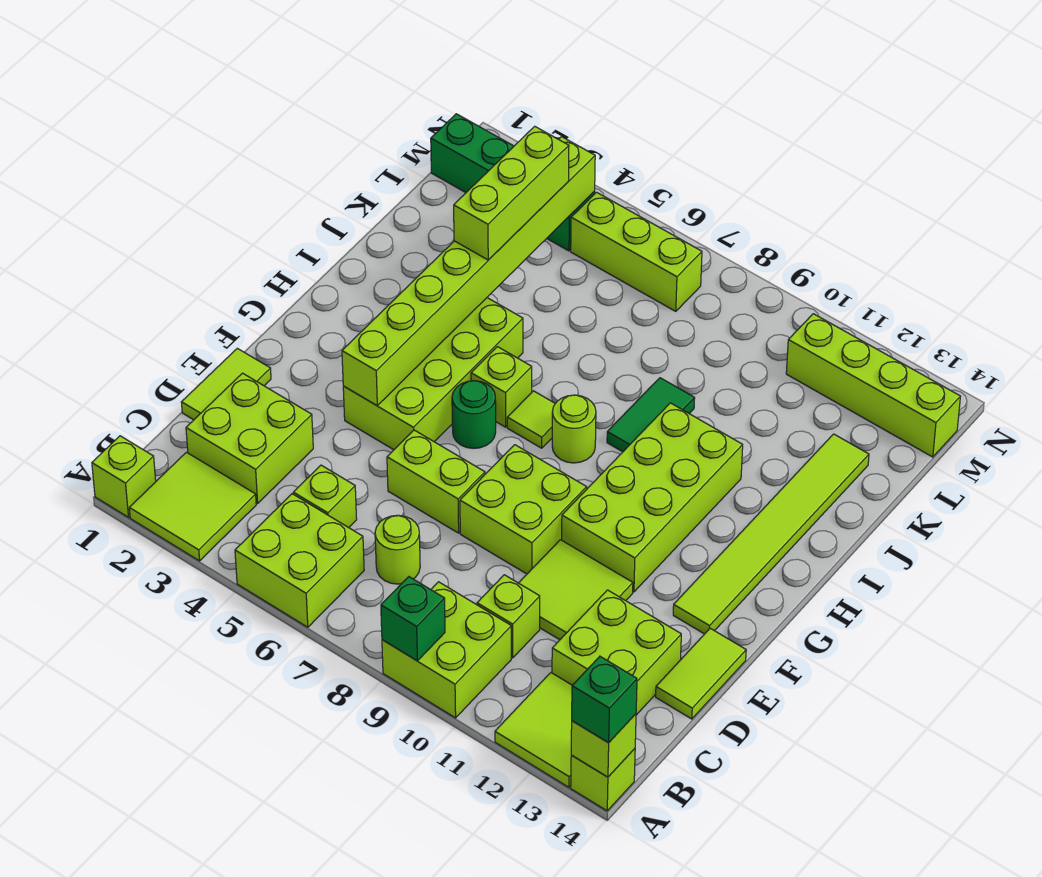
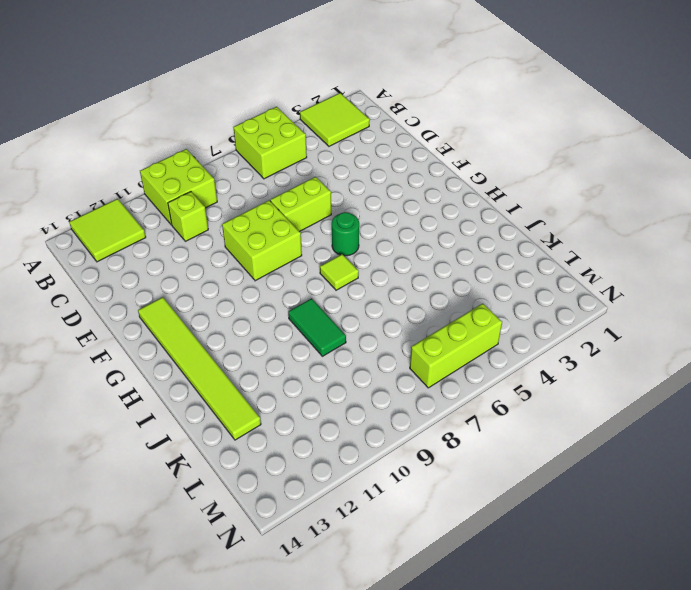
none -> lime 1x1 brick [92,436,156,517]
none -> lime 1x1 brick [571,749,635,811]
none -> lime 2x2 brick [186,373,313,504]
none -> lime 1x1 brick [293,465,357,528]

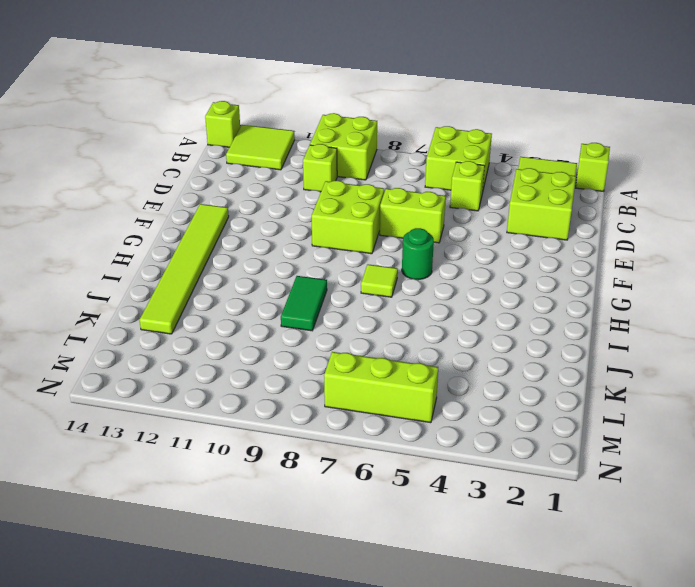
none -> lime 1x1 round brick [375,515,420,584]
none -> lime 2x2 brick [552,590,681,715]
none -> lime 1x2 tile [181,348,271,420]
none -> lime 2x2 tile [519,540,633,640]

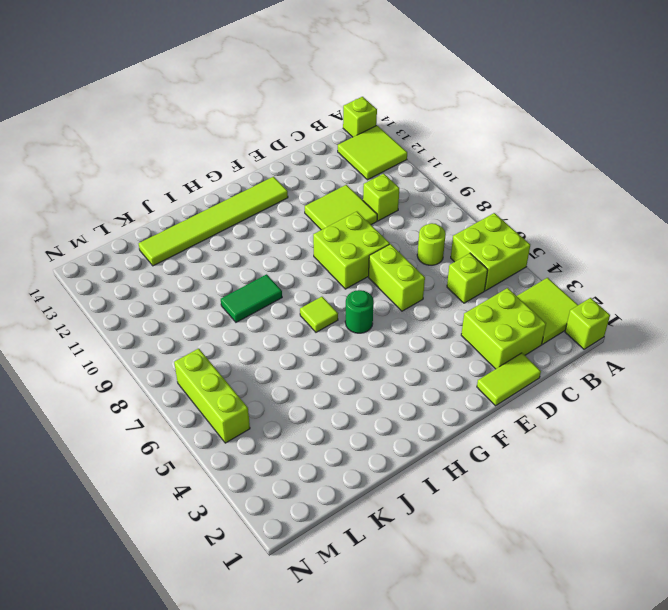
none -> lime 2x2 brick [382,582,511,718]
none -> lime 2x2 brick [552,590,681,715]
none -> lime 1x2 tile [656,628,746,719]
none -> lime 2x4 brick [343,298,523,450]

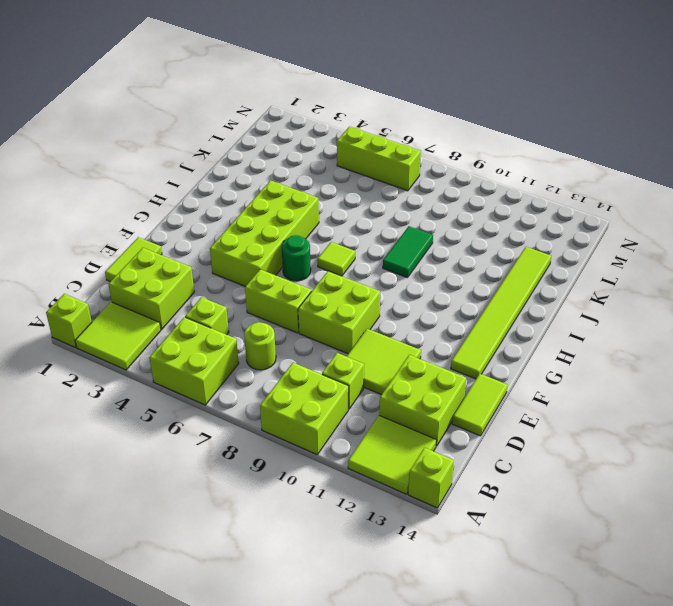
none -> lime 2x4 brick [562,403,743,592]
none -> lime 1x1 brick [471,347,532,427]
none -> lime 1x1 round brick [552,395,596,463]
none -> green 1x4 brick [431,114,595,251]

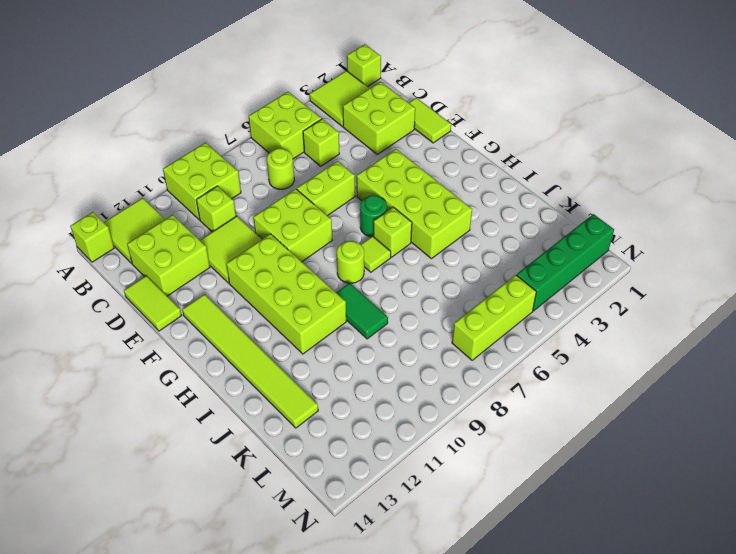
none -> lime 1x4 brick [786,314,960,457]
none -> green 1x1 brick [381,577,445,661]
none -> lime 1x1 brick [571,714,636,777]
none -> lime 1x8 brick [342,137,595,405]

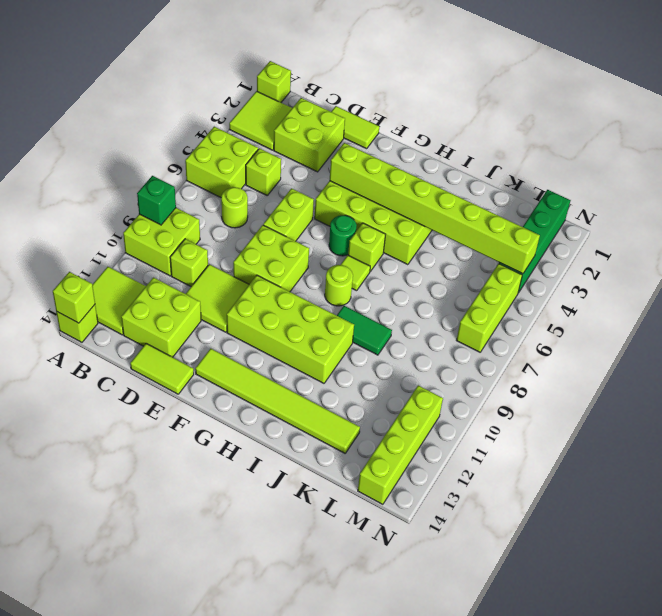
none -> green 1x1 brick [572,656,637,743]
none -> lime 1x3 brick [454,126,569,260]

